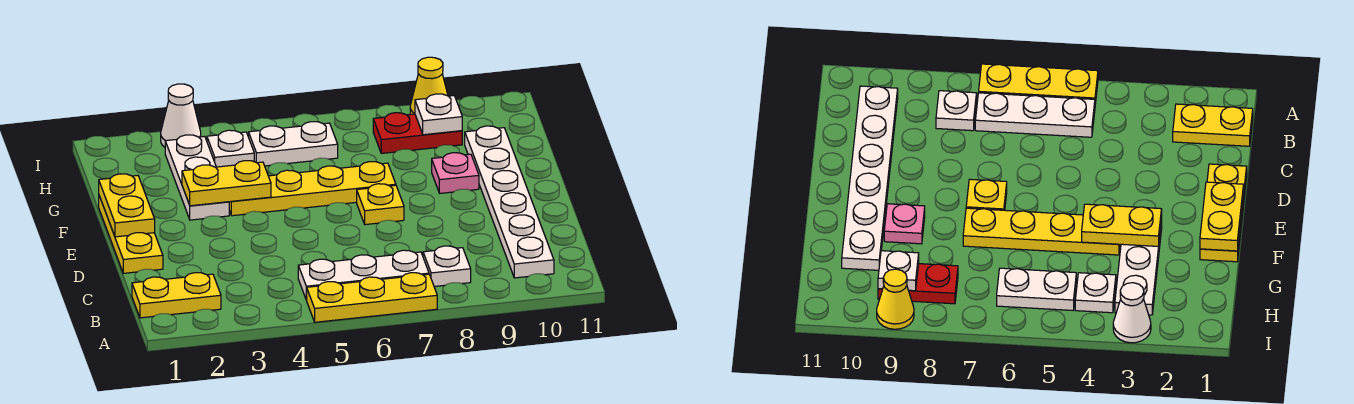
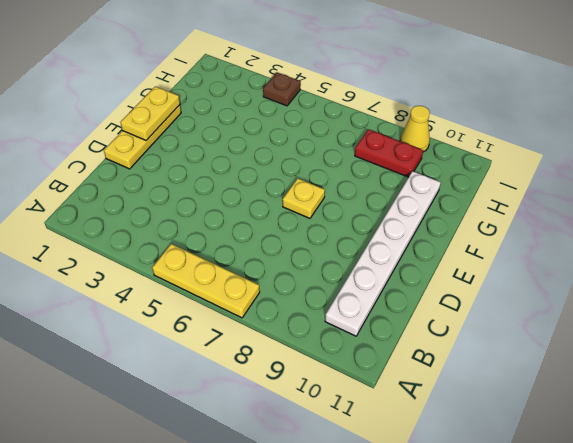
brown 1x1 plate [263,73,301,106] -> none
none -> yellow 1x2 plate [132,273,221,318]
none -> white 1x3 plate [298,250,429,300]
none -> white 1x1 plate [423,246,471,287]

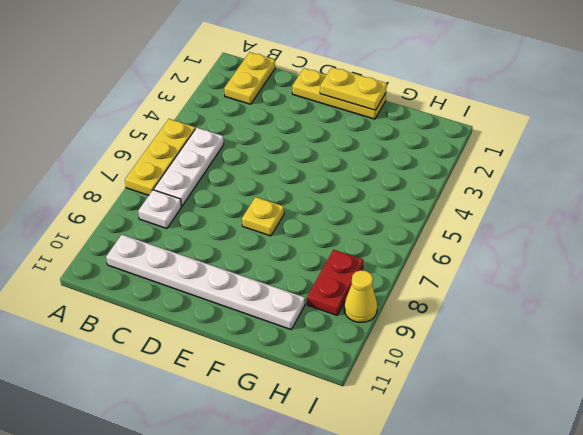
none -> white 1x3 plate [165,135,229,220]
none -> yellow 1x4 plate [229,162,396,216]
none -> pink 1x1 plate [432,153,479,193]

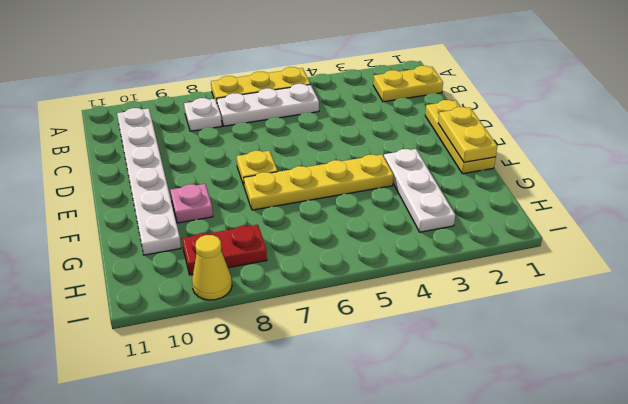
none -> white 1x1 plate [207,130,254,167]
none -> white 1x2 plate [249,122,338,166]
none -> white 1x1 cone [161,84,201,147]

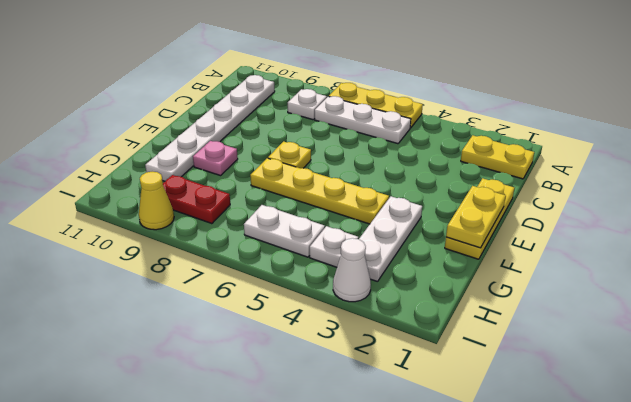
none -> yellow 1x2 plate [182,161,271,206]
none -> white 1x1 plate [415,94,462,135]

